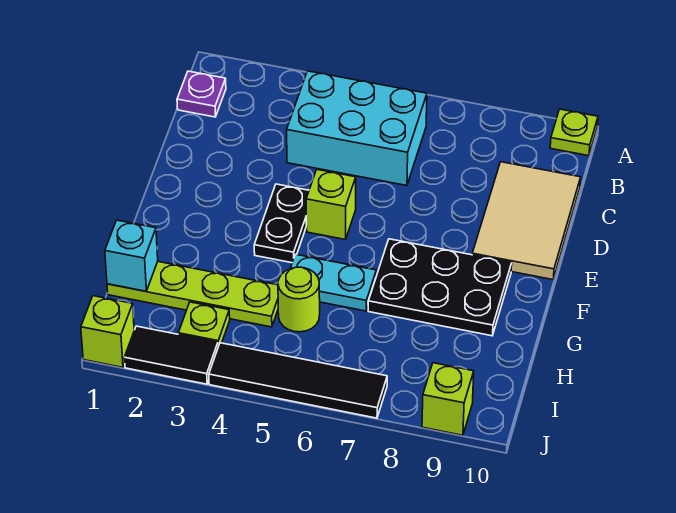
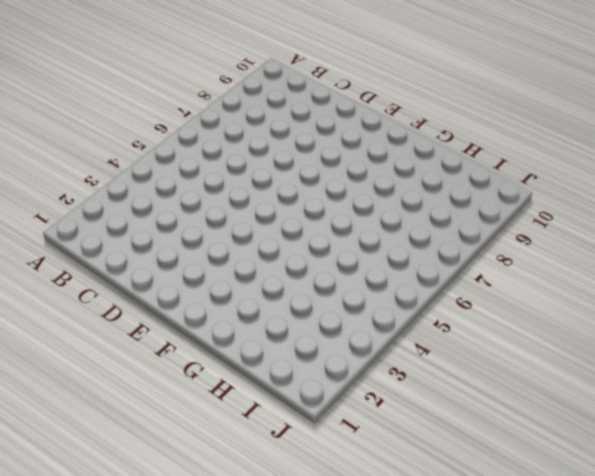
none -> lime 1x1 plate [550,109,598,156]
none -> purple 1x1 plate [177,71,226,117]
none -> cyan 2x3 brick [287,71,427,186]

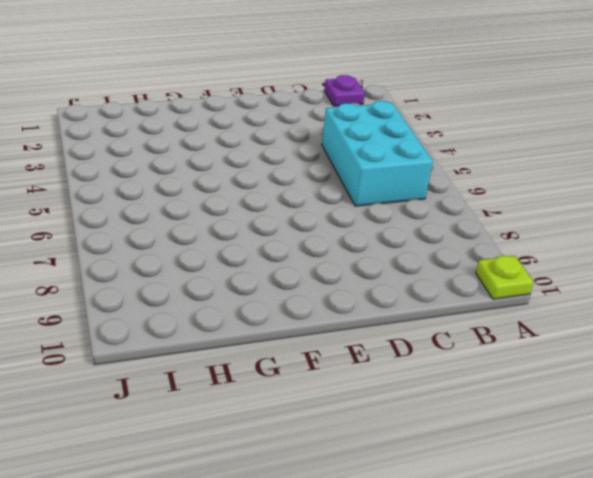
none -> tan 2x3 tile [472,162,581,280]
none -> black 1x2 plate [254,184,309,263]
none -> lime 1x1 brick [306,170,356,240]

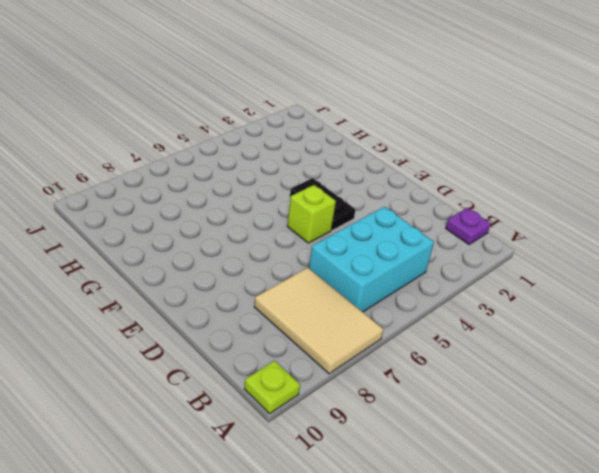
tan 2x3 tile [254,268,383,374] -> tan 2x3 tile moved to [472,162,581,280]
none -> black 2x3 plate [368,239,512,336]
none -> cyan 1x2 plate [290,254,376,311]
none -> lime 1x4 plate [107,262,278,327]

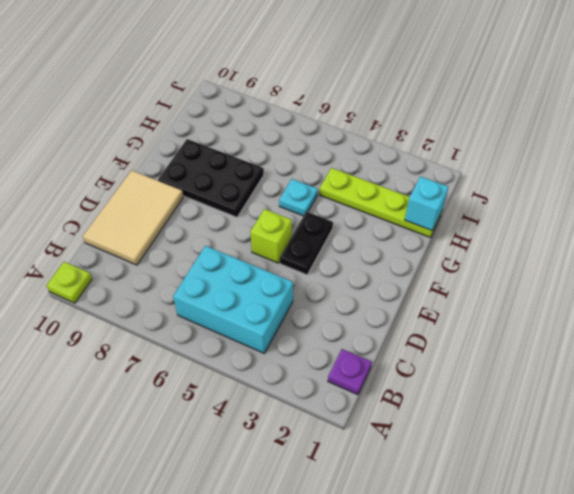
cyan 1x1 plate [279,179,318,216] -> cyan 1x2 plate [290,254,376,311]
none -> lime 1x1 round brick [278,267,320,332]
none -> lime 1x1 plate [178,302,230,347]
none -> lime 1x1 brick [81,296,134,367]

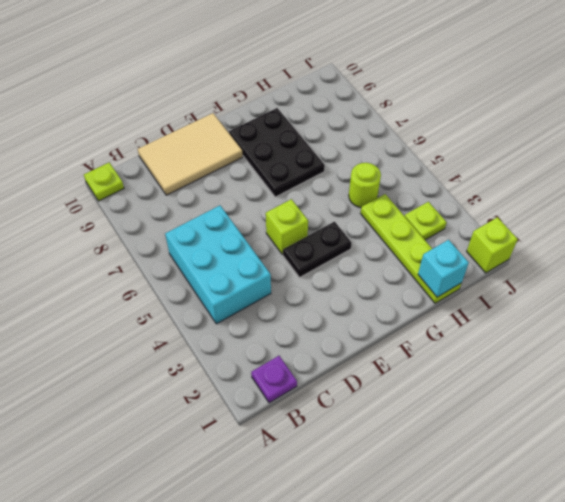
none -> cyan 1x2 plate [290,254,376,311]
none -> black 1x2 tile [124,326,218,384]
none -> black 1x4 tile [209,343,387,418]

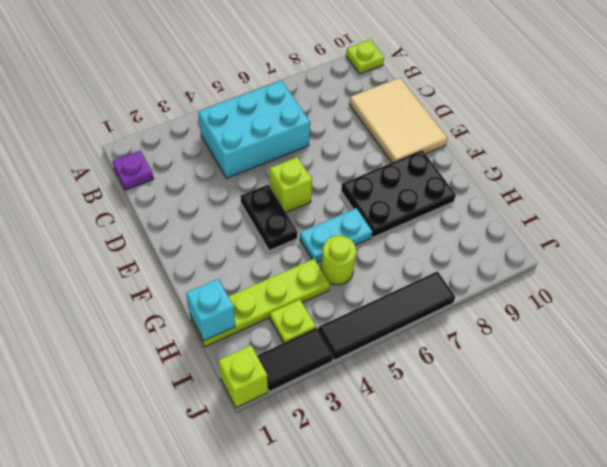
none -> lime 1x1 brick [422,363,474,435]

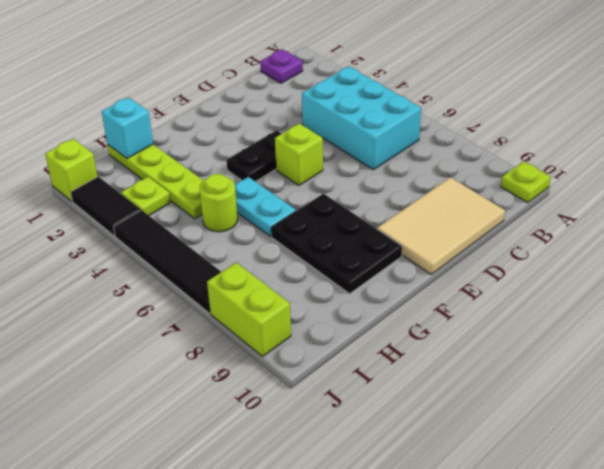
lime 1x2 brick [207,262,291,357] -> lime 1x1 brick [422,363,474,435]

